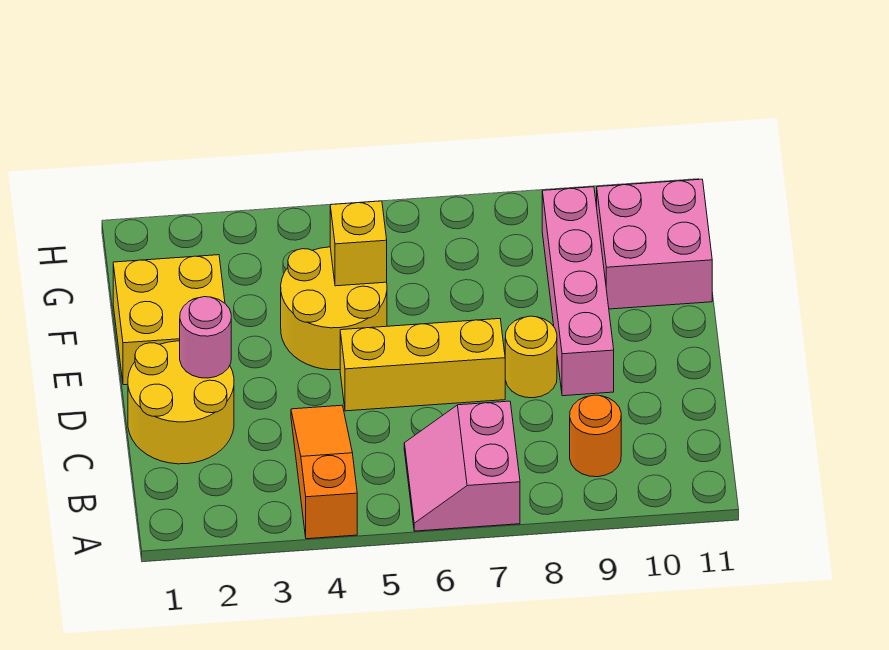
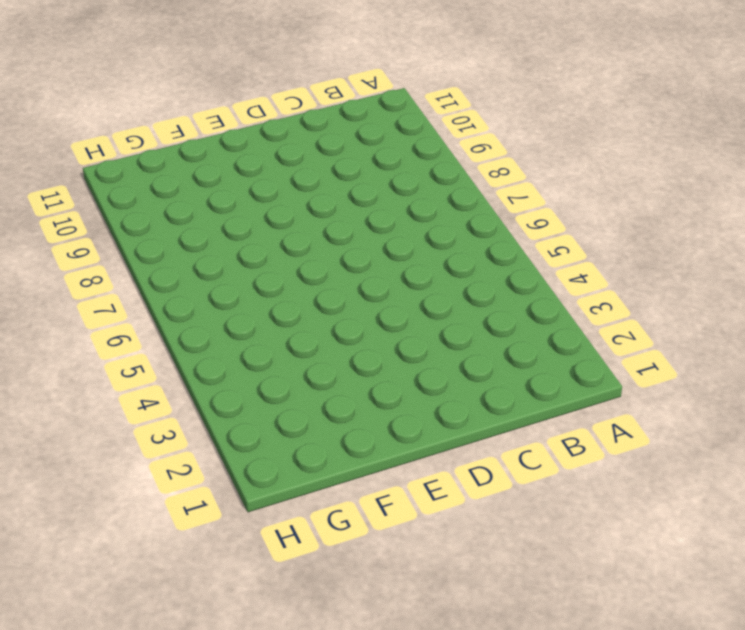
none -> orange 1x3 slope [291,405,357,539]
none -> pink 2x2 slope [404,401,520,531]
none -> orange 1x1 round brick [570,395,621,477]

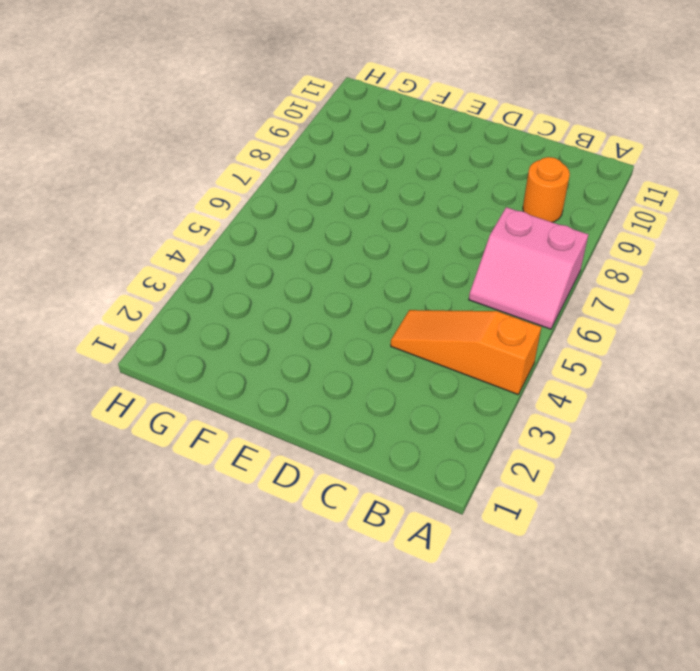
none -> yellow 2x2 round brick [128,341,234,464]
none -> yellow 1x3 brick [340,319,505,411]
none -> yellow 1x1 round brick [505,316,557,398]

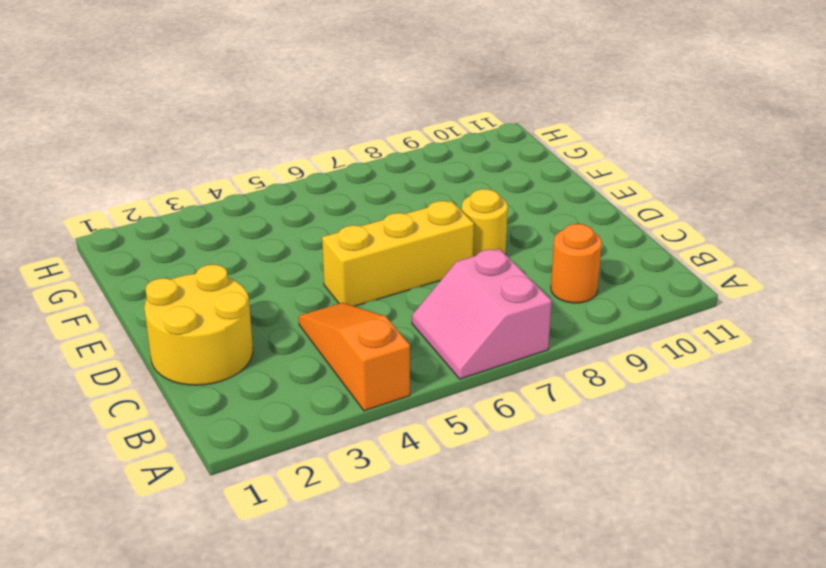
none -> pink 1x4 brick [542,187,614,396]
none -> yellow 2x2 brick [113,255,225,385]
none -> yellow 2x2 round brick [281,247,387,370]

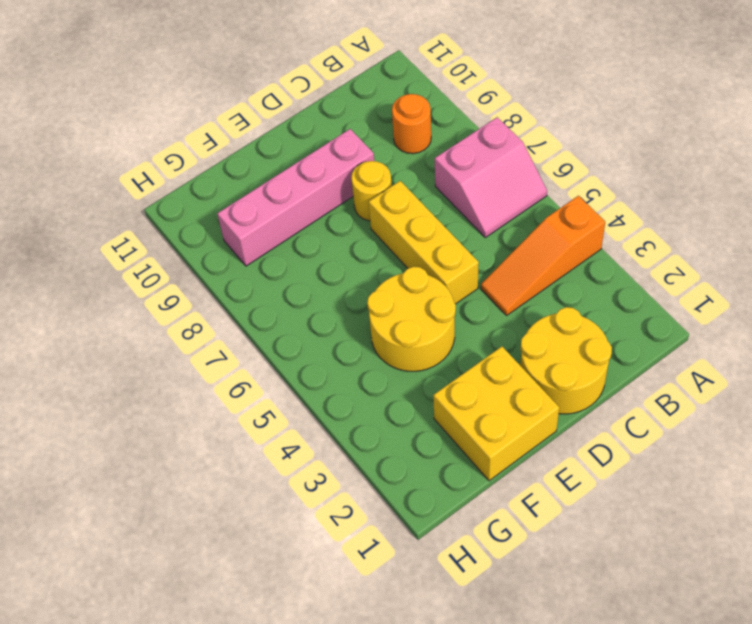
none -> pink 2x2 brick [597,179,712,309]
none -> pink 1x1 round brick [180,297,231,378]
none -> yellow 1x1 brick [330,201,387,286]

